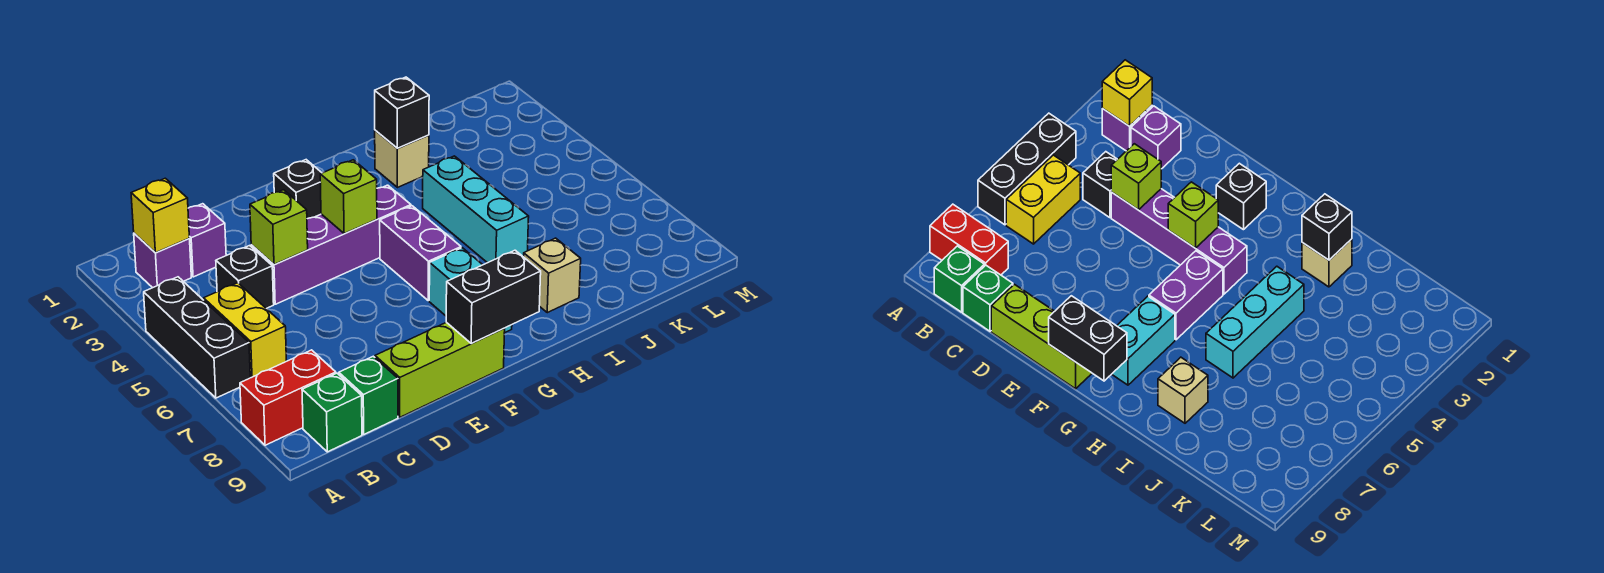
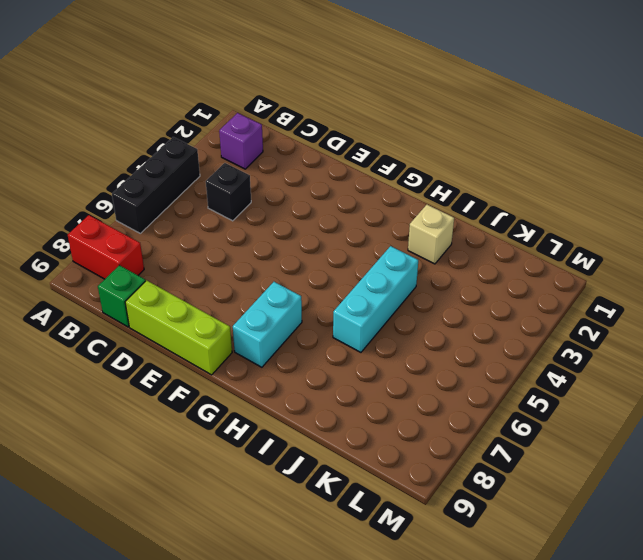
none -> yellow 1x2 brick [204,283,286,378]
none -> green 1x1 brick [302,373,362,452]
none -> purple 1x1 brick [188,204,226,277]

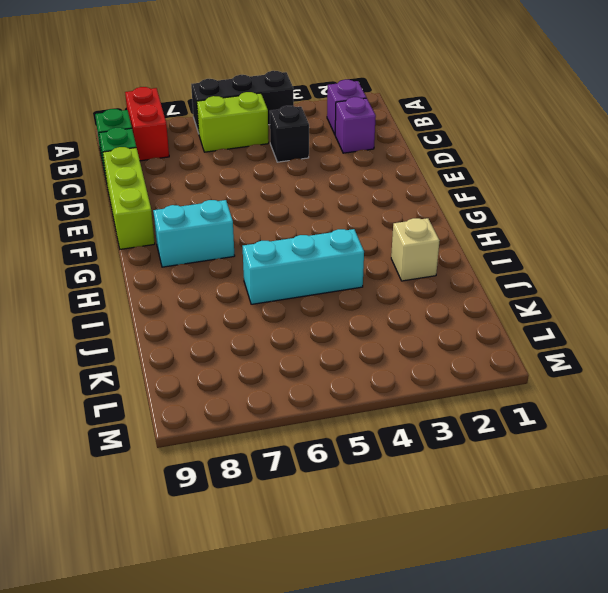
lime 1x2 brick [197,92,269,152] -> yellow 1x2 brick [204,283,286,378]
none -> purple 1x4 brick [251,185,411,304]
none -> black 1x1 brick [274,160,322,219]
none -> purple 1x2 brick [380,206,461,301]

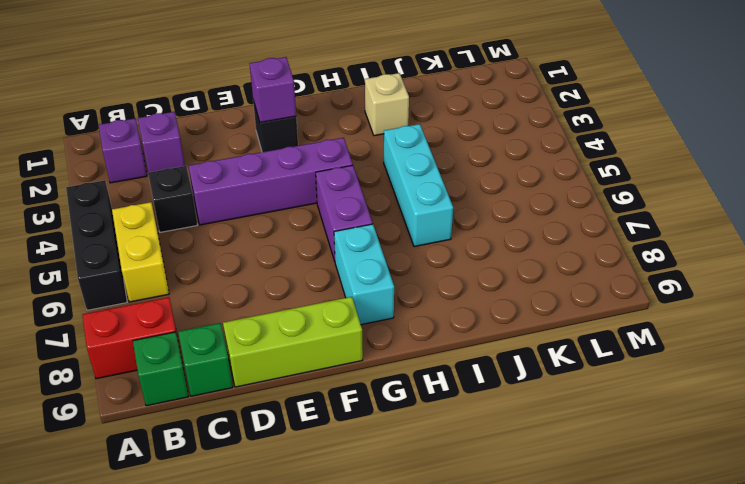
purple 1x1 brick [249,57,296,122] -> none
none -> tan 1x1 brick [524,238,581,313]
none -> yellow 1x1 brick [131,178,189,253]
none -> lime 1x1 brick [250,190,308,265]

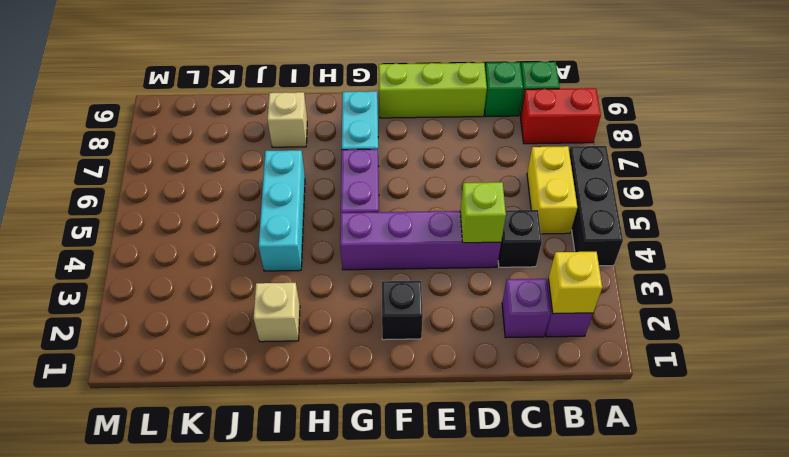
none -> lime 1x1 brick [320,160,377,234]
none -> black 1x2 brick [446,250,541,344]
none -> black 1x1 brick [375,77,429,148]

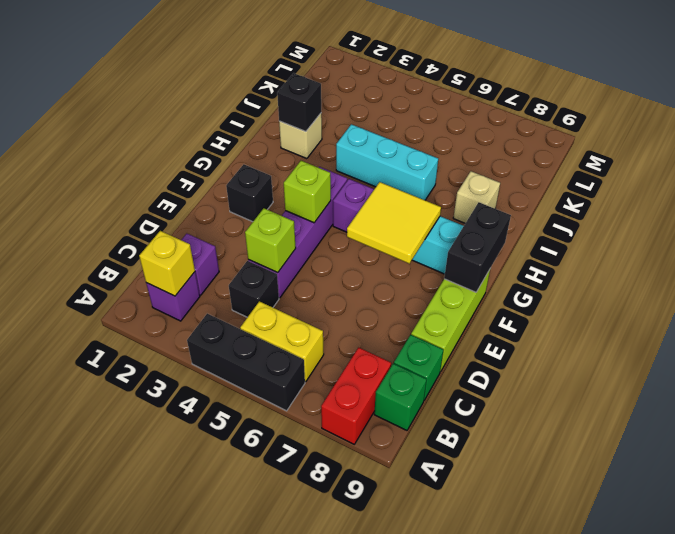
yellow 2x2 tile [347,182,441,263] -> none

